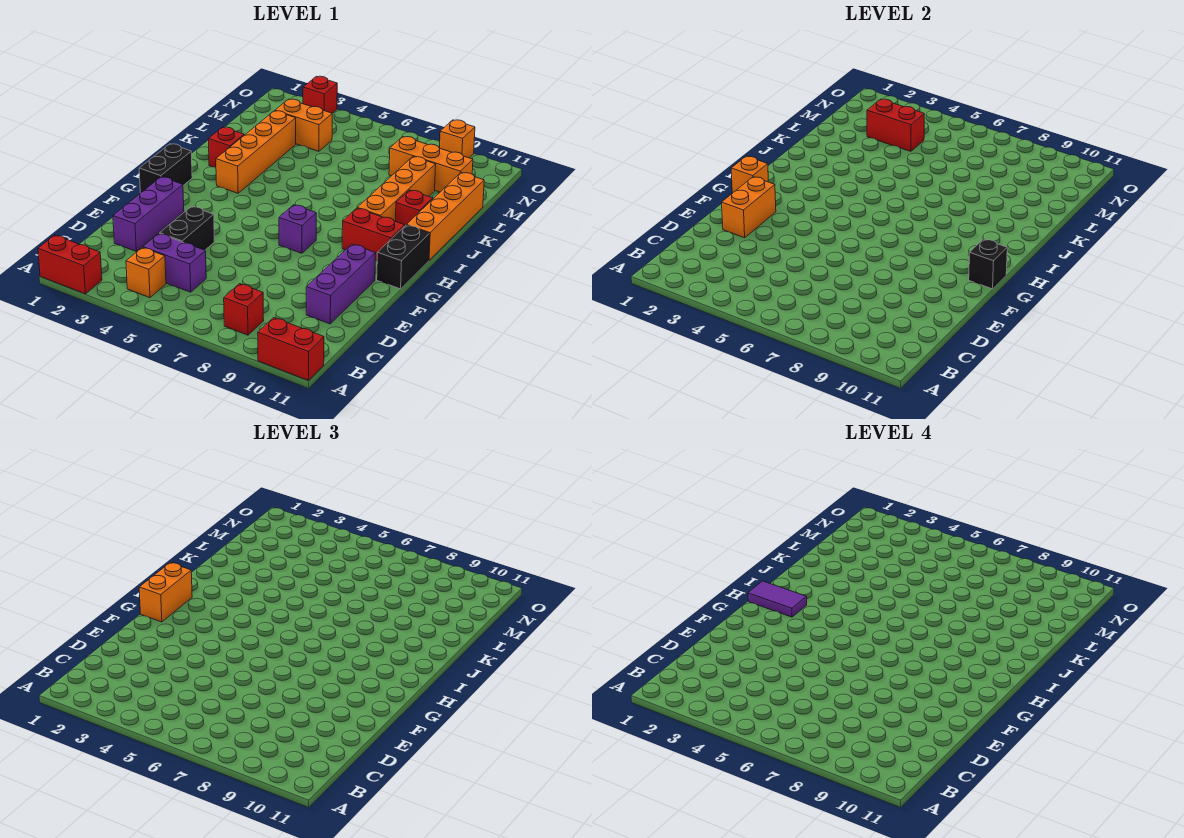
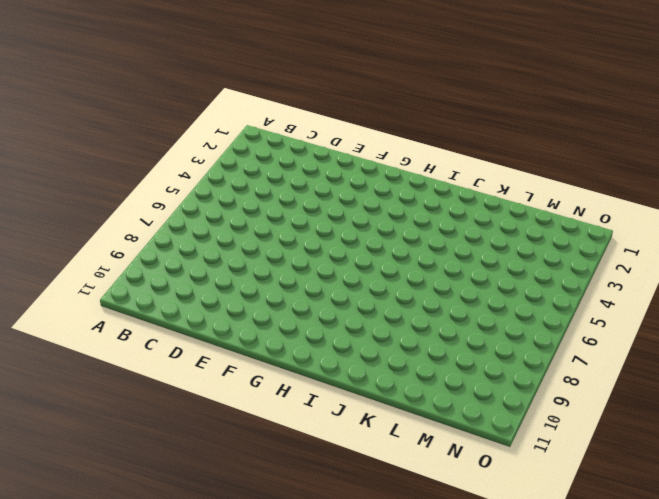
none -> red 1x2 brick [38,235,102,294]
none -> red 1x2 brick [258,318,324,380]
none -> orange 1x1 brick [126,247,166,298]

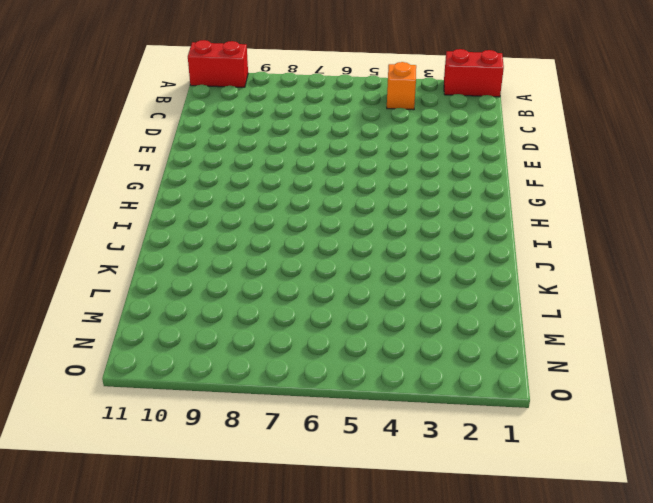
none -> red 1x1 brick [224,284,264,335]
none -> purple 1x2 brick [143,234,206,292]
none -> purple 1x3 brick [113,177,184,251]

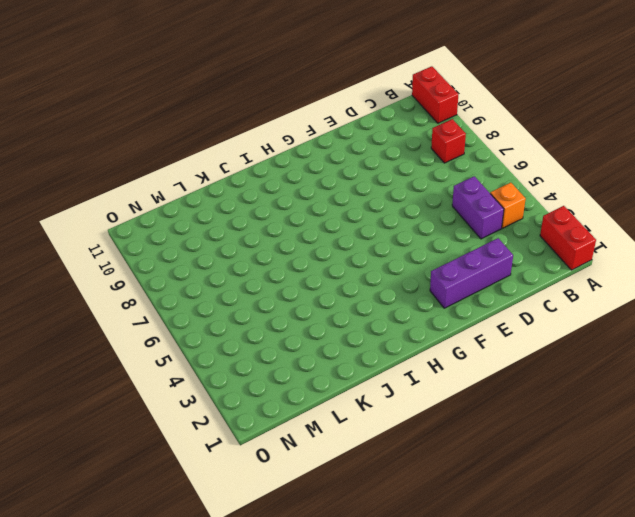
none -> black 1x2 brick [160,206,214,250]
none -> purple 1x3 brick [306,244,376,324]
none -> black 1x2 brick [139,144,192,193]

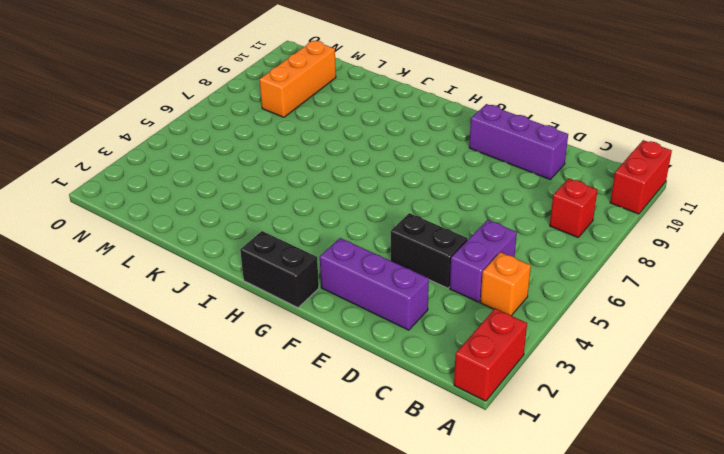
none -> purple 1x1 brick [279,205,316,253]
none -> black 1x2 brick [377,225,430,289]
none -> red 1x2 brick [342,208,405,261]

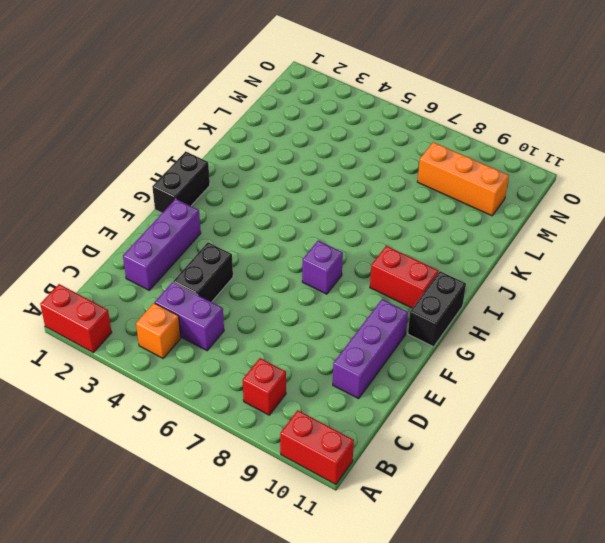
none -> orange 1x4 brick [216,111,296,193]
none -> orange 1x4 brick [357,157,436,221]
none -> orange 1x4 brick [407,172,484,260]

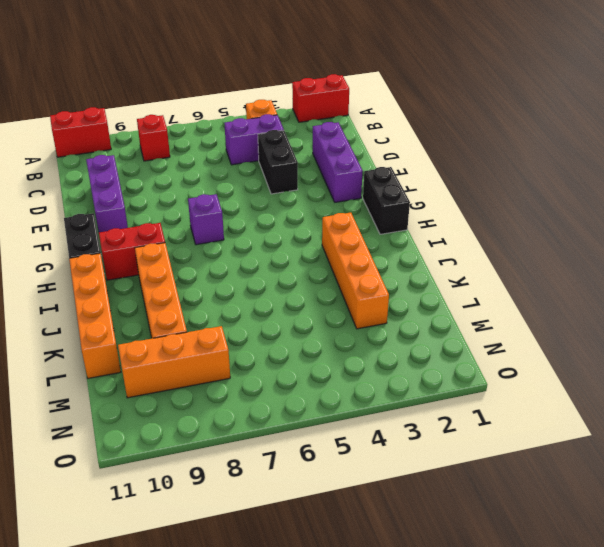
none -> red 1x1 brick [208,127,244,167]
none -> red 1x1 brick [395,190,433,225]
none -> orange 1x2 brick [275,99,332,151]

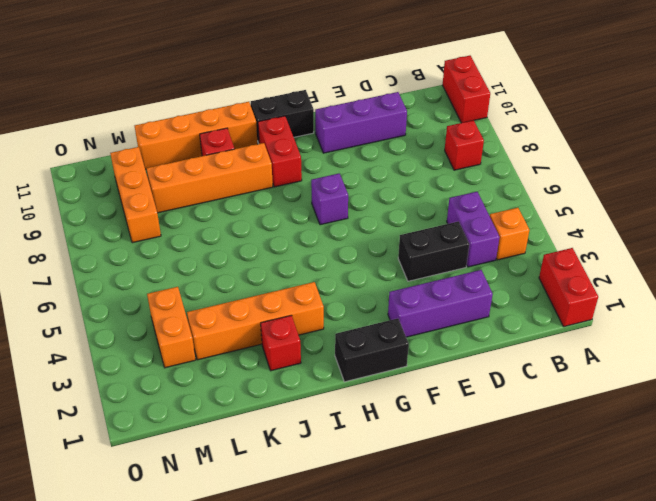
none -> red 1x1 brick [303,76,337,113]
none -> orange 1x1 brick [440,120,475,158]
none -> orange 1x2 brick [722,177,776,238]

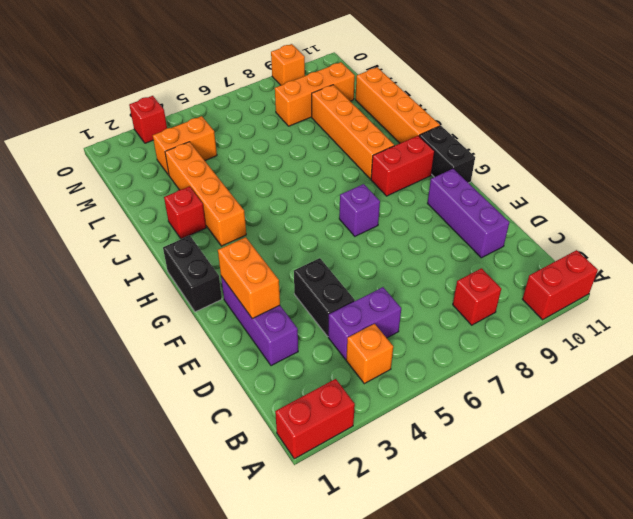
none -> red 1x1 brick [395,190,433,225]
none -> orange 1x1 brick [731,156,768,193]
none -> black 1x1 brick [969,239,1007,289]

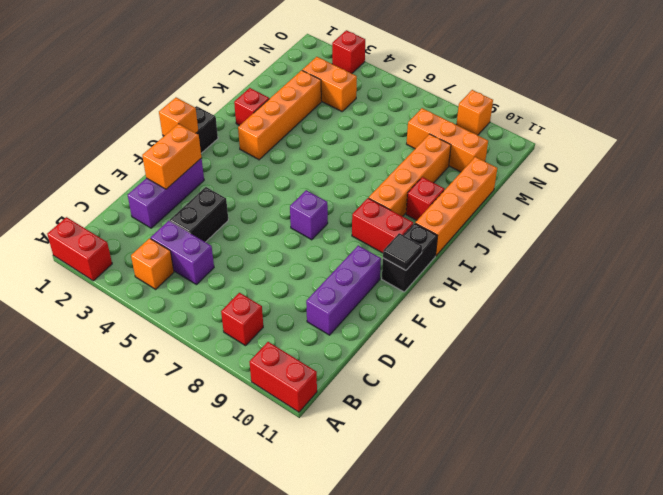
black 1x1 tile [383,233,422,270] -> black 1x1 brick [969,239,1007,289]
none -> red 1x2 brick [867,99,924,151]
none -> orange 1x2 brick [139,563,192,622]
none -> purple 1x2 tile [748,581,807,617]

